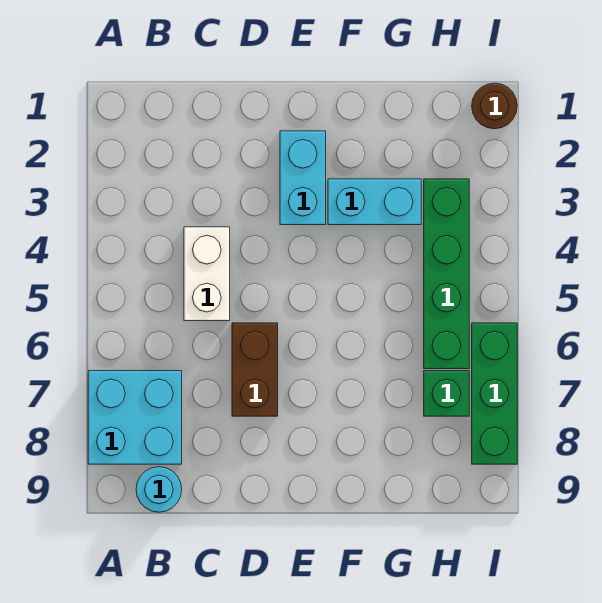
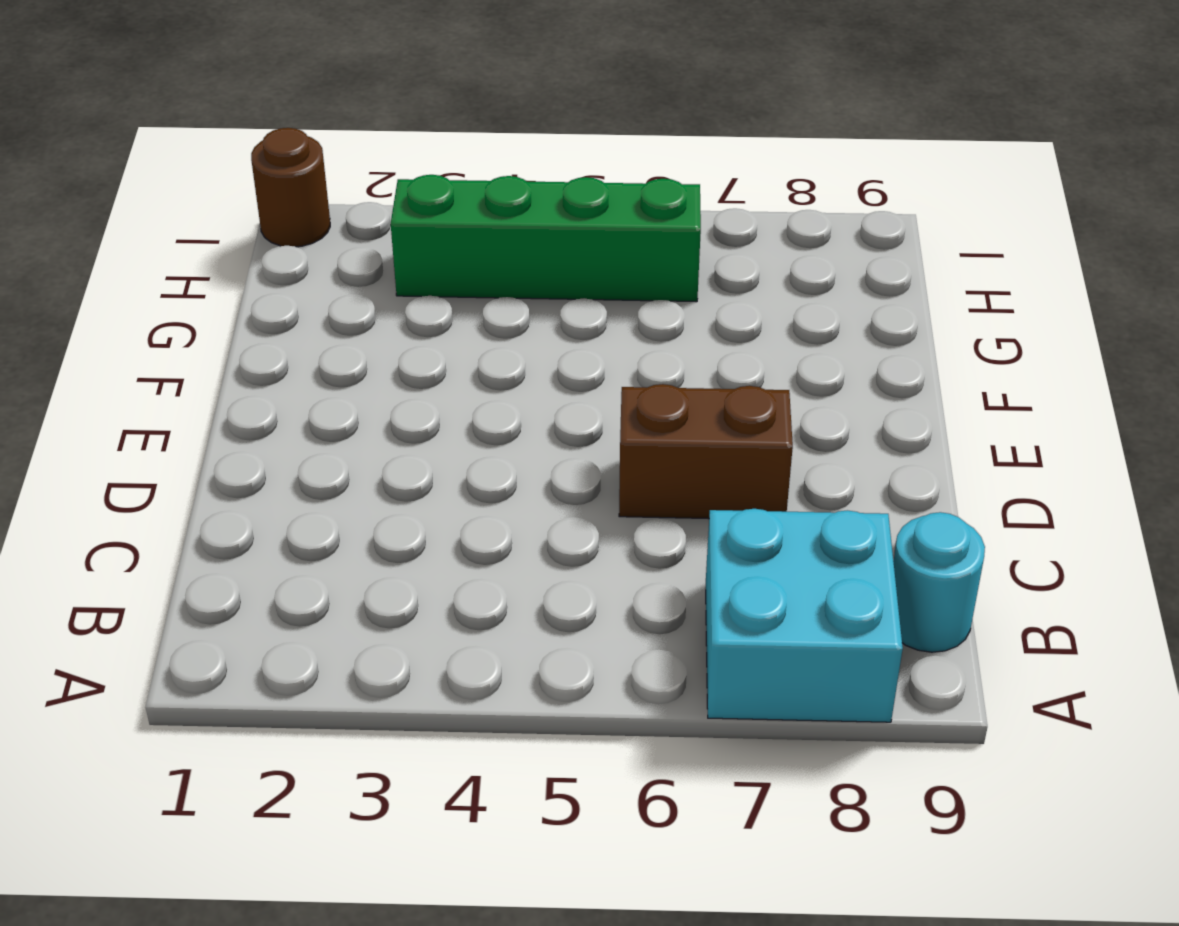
none -> white 1x2 brick [184,227,230,321]
none -> cyan 1x2 brick [280,131,326,225]

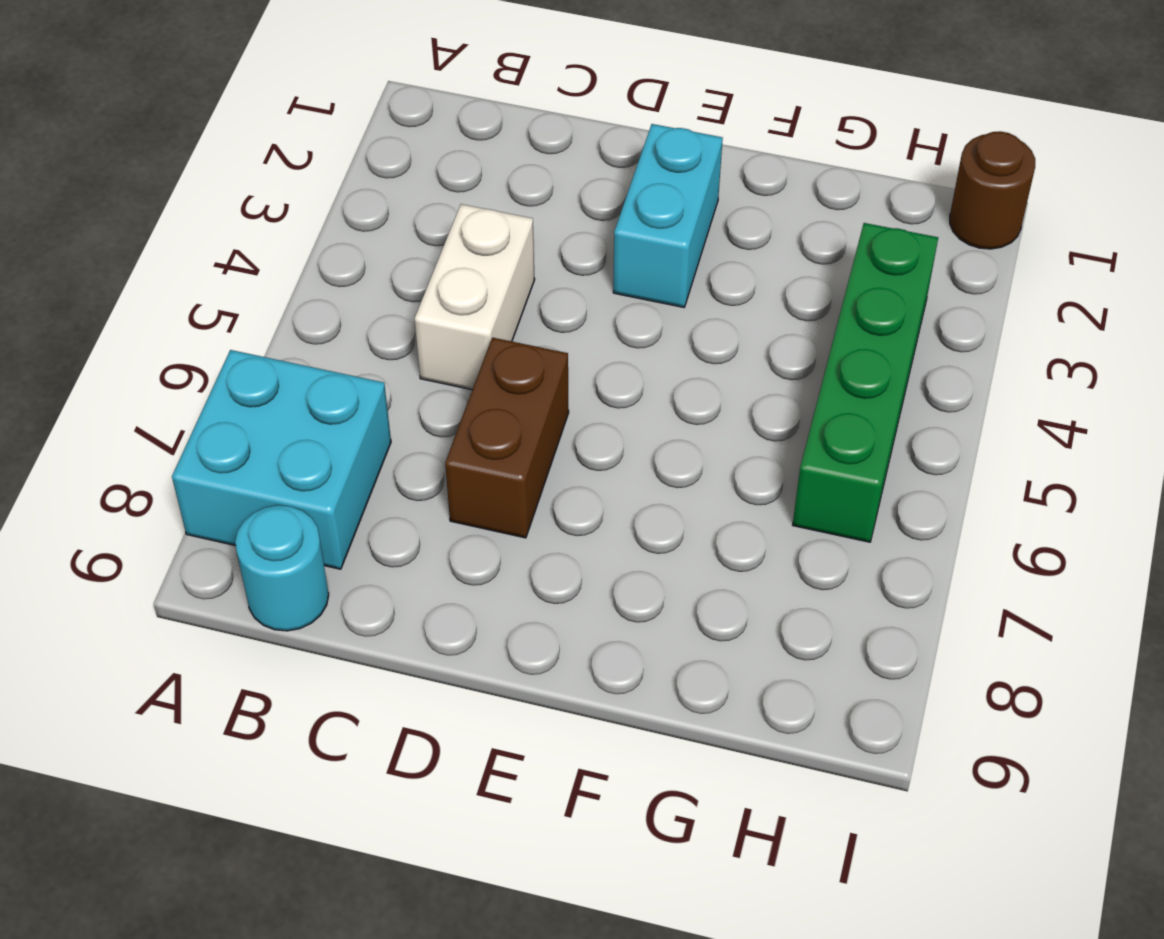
none -> cyan 1x2 brick [328,179,421,225]
none -> green 1x1 brick [424,371,469,416]

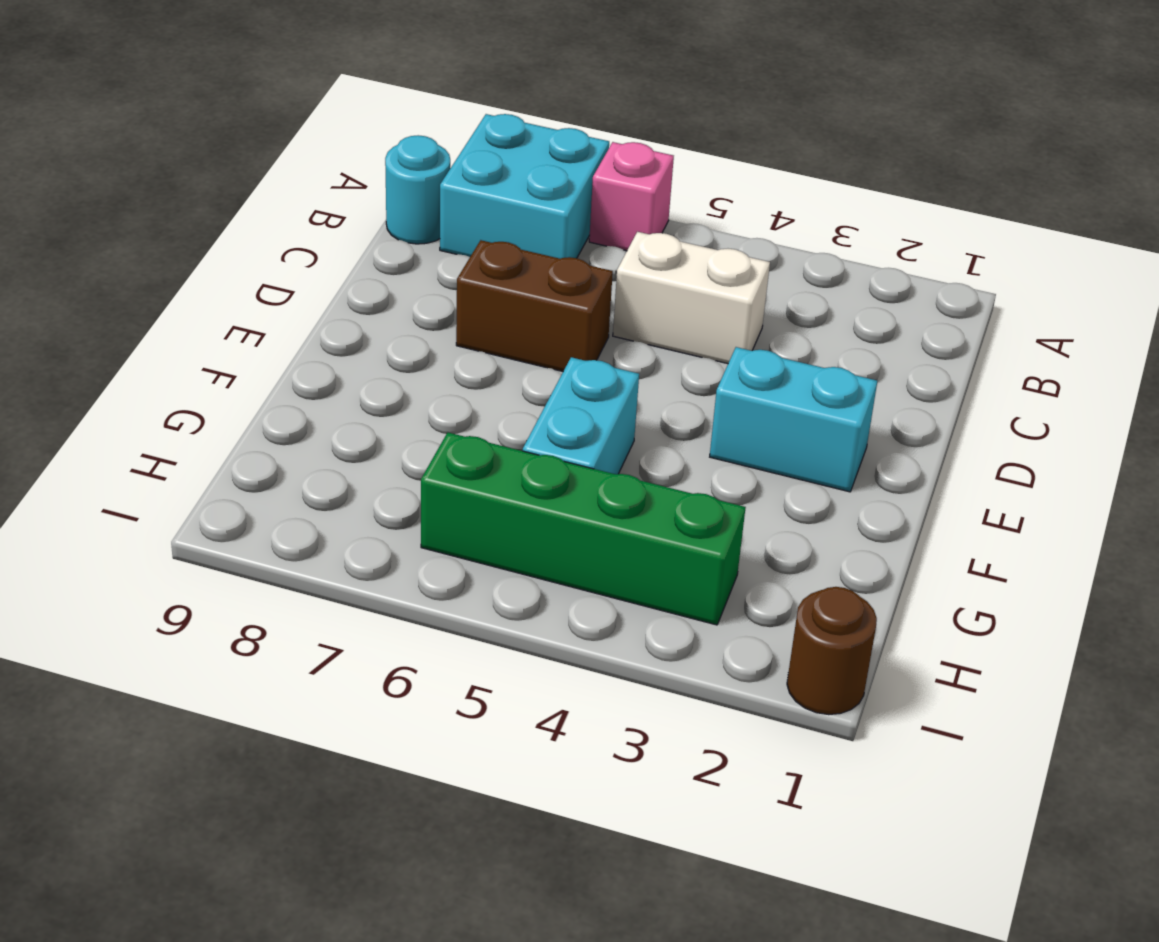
pink 1x1 brick [589,142,674,251] -> none
cyan 1x2 brick [523,357,639,474] -> cyan 1x2 brick moved to [328,179,421,225]
none -> green 1x1 brick [424,371,469,416]
none -> green 1x3 brick [472,323,517,464]

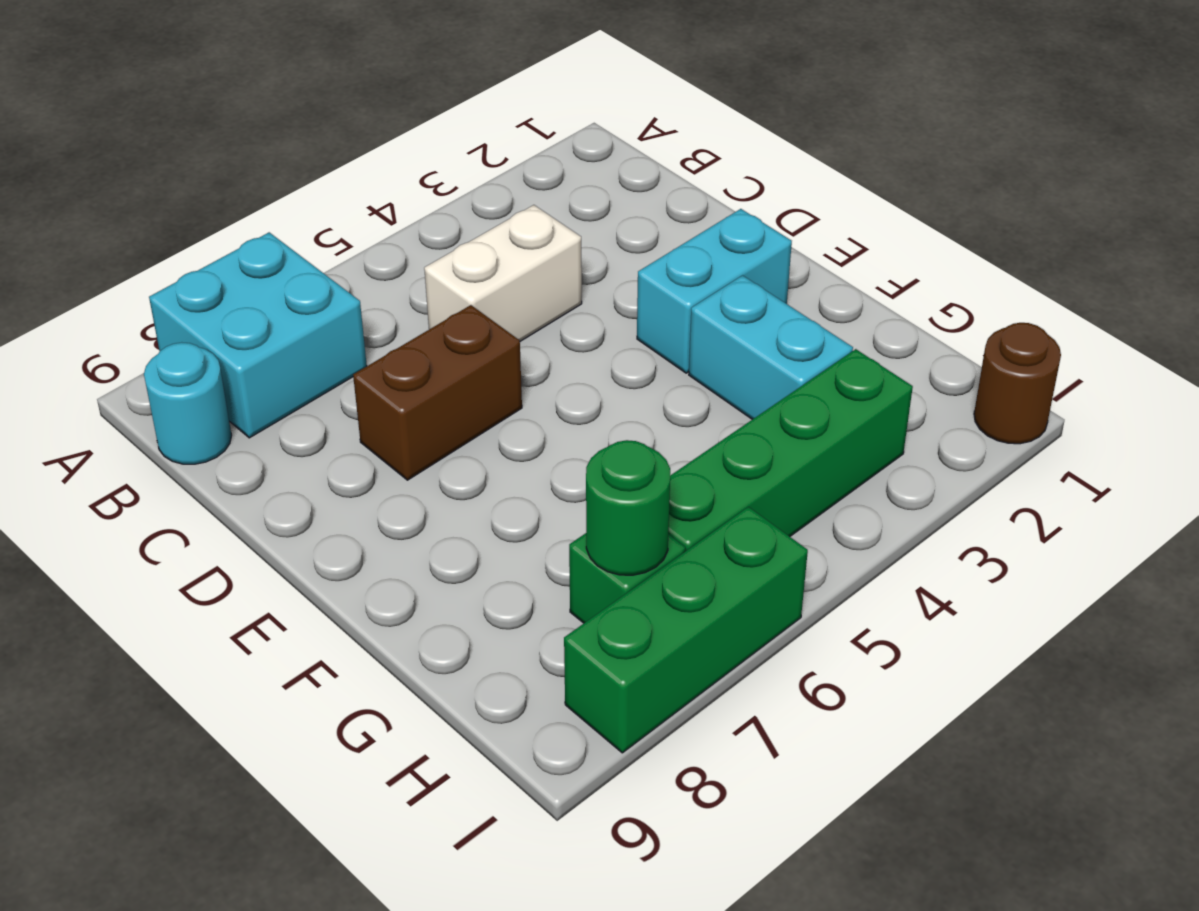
green 1x1 round brick [586,440,670,575] -> none

